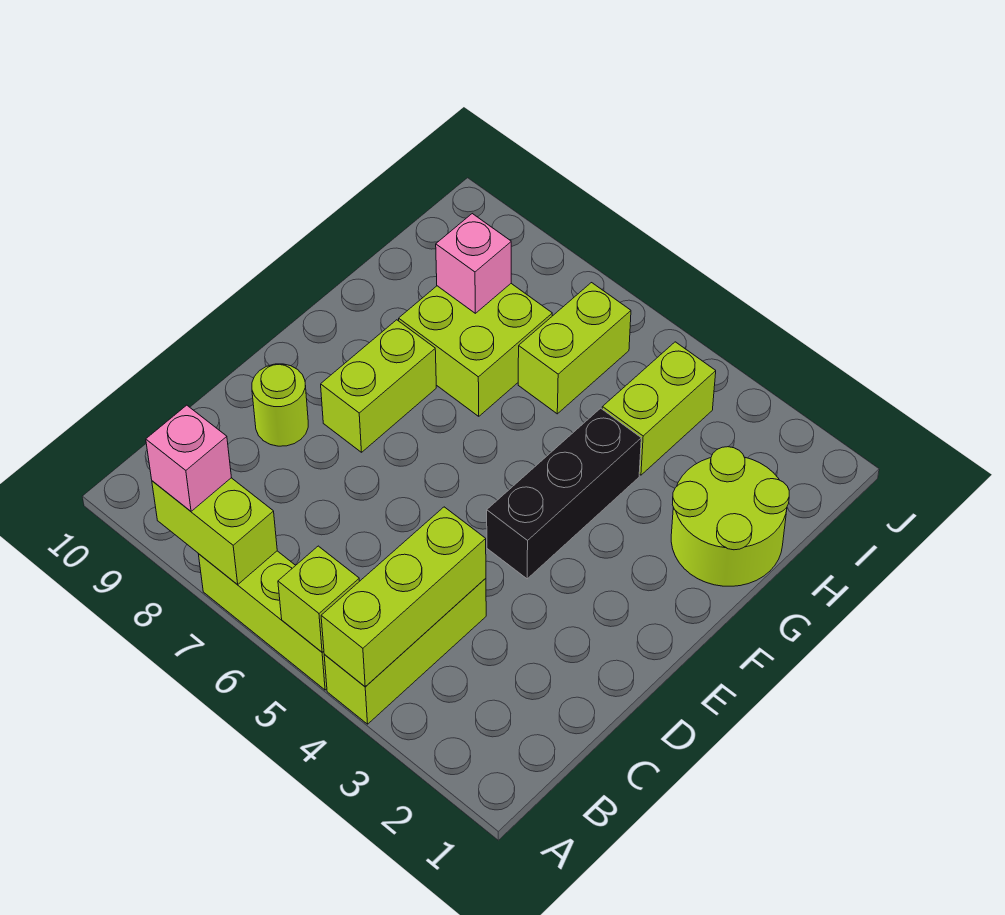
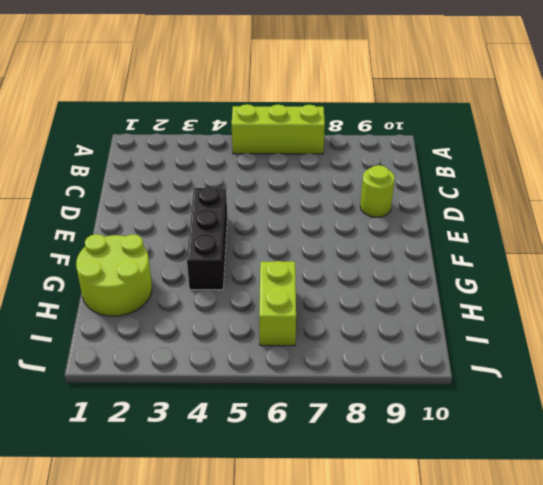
none -> lime 1x3 brick [324,578,486,724]
none -> lime 1x2 brick [321,320,436,452]
none -> lime 2x2 brick [399,284,552,416]

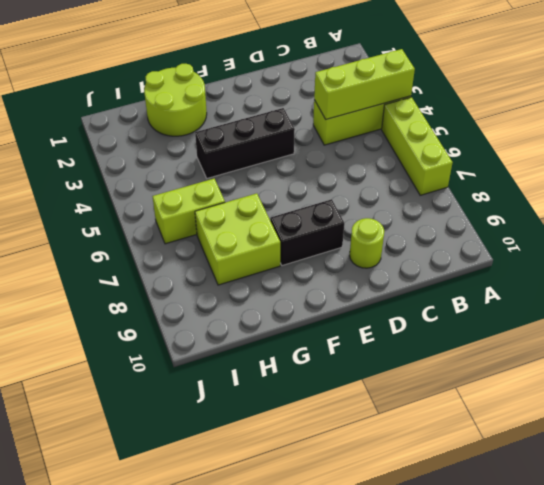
black 1x2 brick [270,199,344,266] -> lime 1x2 brick [321,320,436,452]
none -> lime 1x2 brick [602,342,716,475]
none -> lime 1x1 brick [278,546,359,652]
none -> lime 1x2 brick [152,478,277,585]

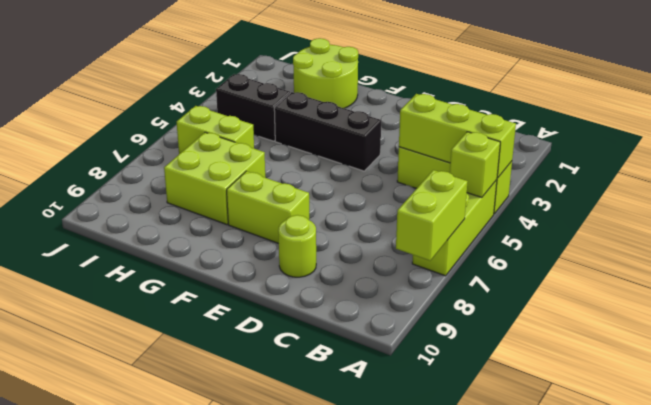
black 1x2 brick [216,74,290,141] -> lime 1x2 brick [602,342,716,475]
none -> pink 1x1 brick [436,214,511,313]
none -> pink 1x1 brick [146,405,231,511]

